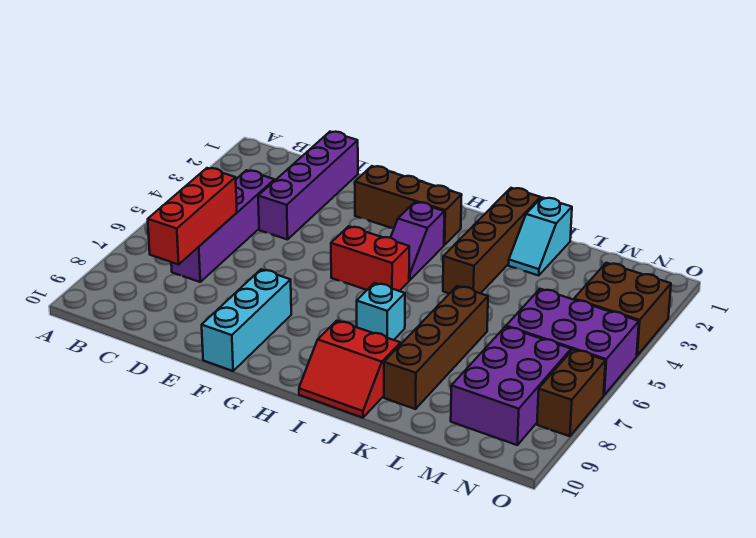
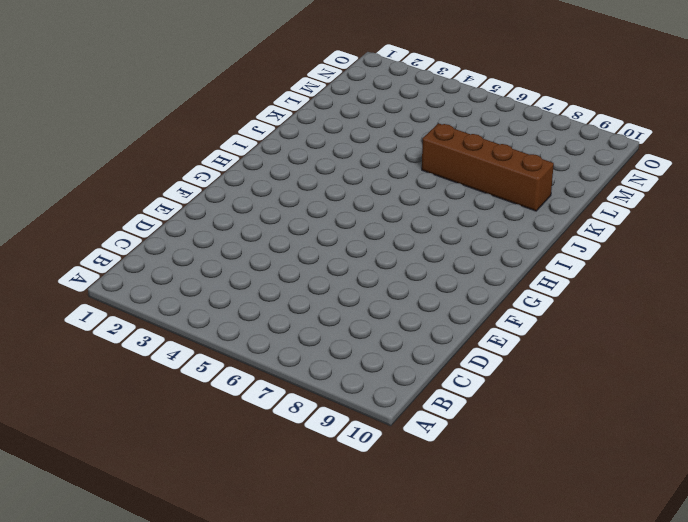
none -> purple 1x4 brick [171,170,275,282]
none -> purple 1x4 brick [258,132,358,240]
none -> brown 1x3 brick [355,166,462,245]

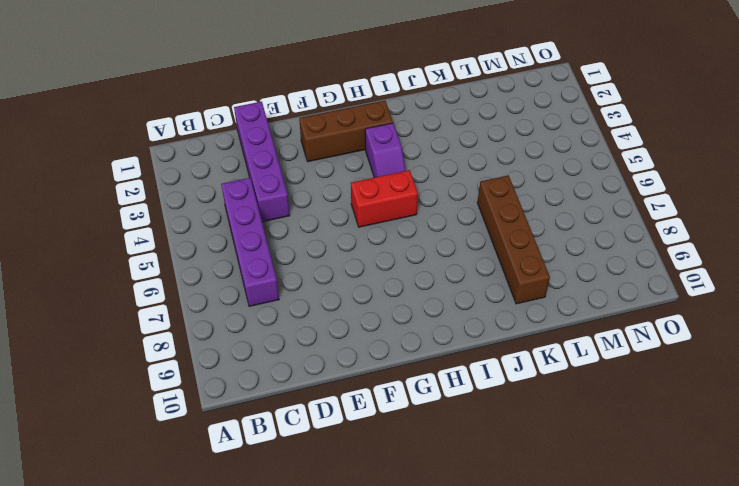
none -> cyan 1x3 brick [202,269,291,371]
none -> cyan 1x1 brick [357,283,405,340]
none -> red 2x2 slope [299,321,401,418]

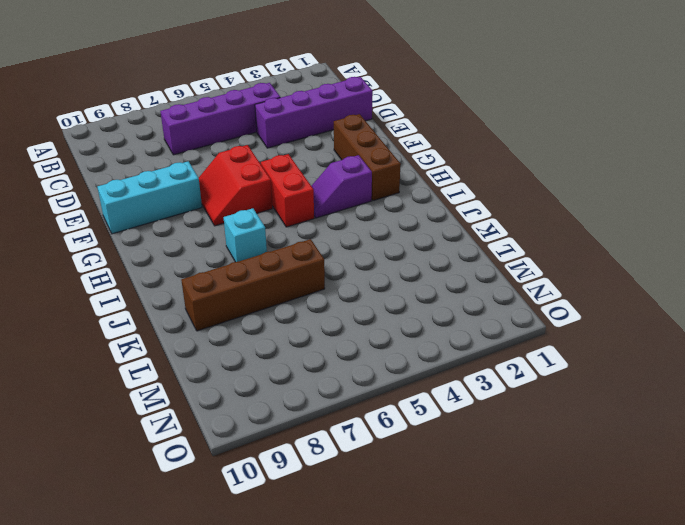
red 2x2 slope [199,145,273,226] -> red 2x2 slope moved to [299,321,401,418]
none -> brown 1x4 brick [443,188,540,294]
none -> cyan 1x2 slope [509,198,572,275]
none -> purple 2x3 brick [506,289,639,395]

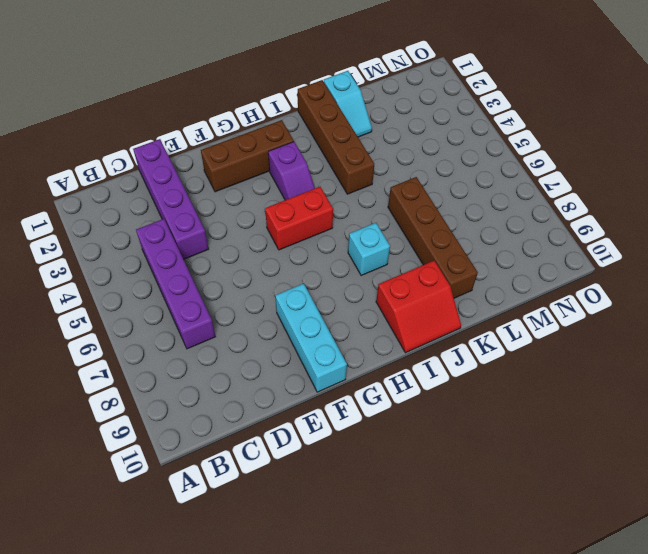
none -> purple 2x3 brick [506,289,639,395]
none -> purple 2x3 brick [451,327,571,445]
none -> brown 2x2 brick [574,263,671,356]

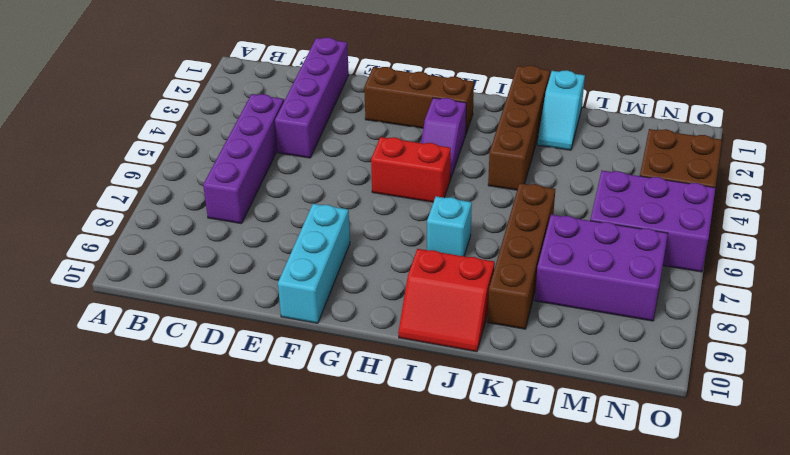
purple 2x3 brick [535,215,668,321] -> purple 2x3 brick turned to [451,327,571,445]
none -> brown 1x2 brick [537,349,606,436]
none -> red 1x3 brick [148,168,237,264]

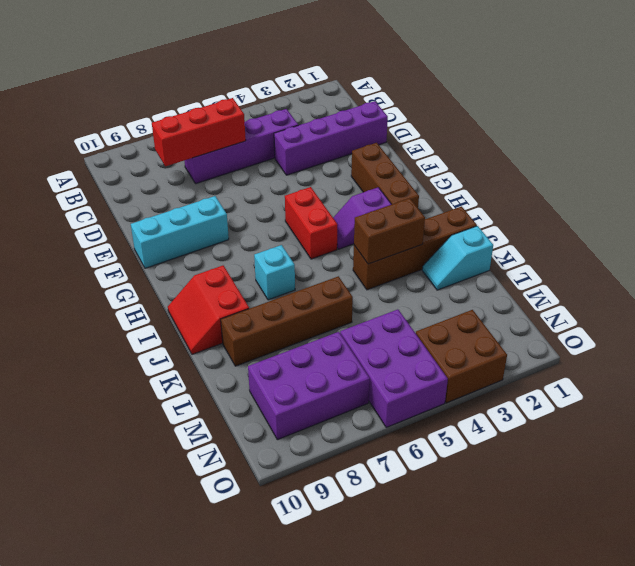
brown 1x2 brick [354,198,425,264] -> brown 1x2 brick moved to [537,349,606,436]

